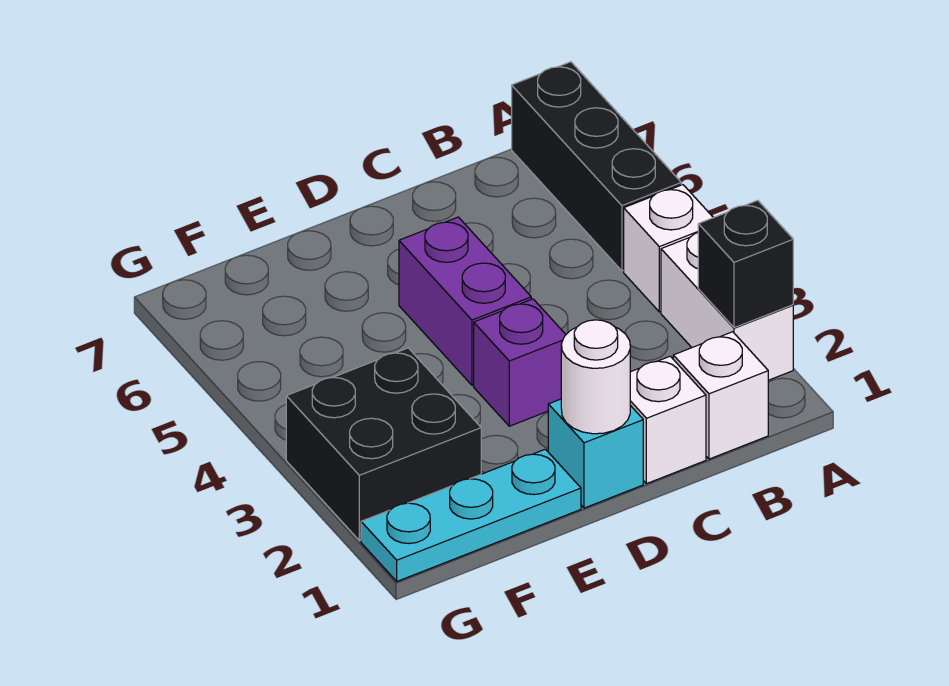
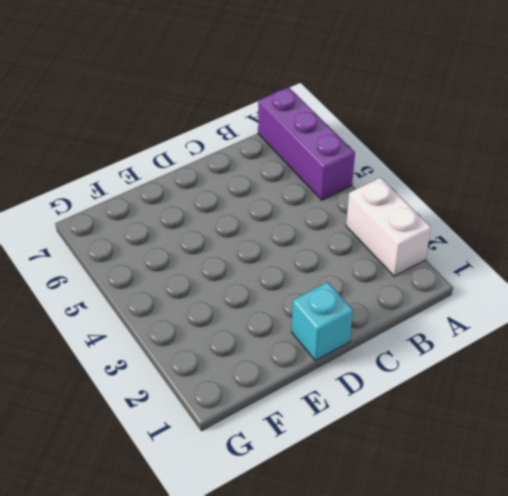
purple 1x3 brick [258,87,355,200] -> black 1x3 brick [512,62,681,271]
none -> white 1x1 brick [624,185,713,312]
none -> white 1x1 brick [673,332,768,459]
none -> white 1x1 brick [630,356,706,484]

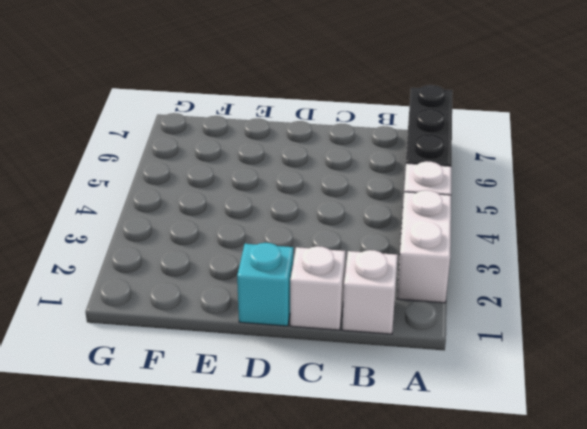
none -> purple 1x1 brick [474,299,566,426]
none -> purple 1x2 brick [399,217,531,385]
none -> cyan 1x3 plate [361,449,581,581]

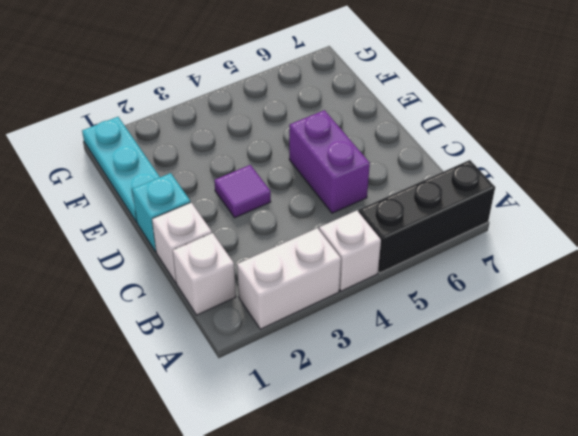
purple 1x2 brick [289,110,370,213] -> purple 1x2 brick turned to [399,217,531,385]
purple 1x1 tile [214,165,271,218] -> purple 1x1 brick [474,299,566,426]
none -> black 2x2 brick [286,348,481,541]
none -> black 1x1 brick [698,200,793,328]
none -> white 1x1 round brick [561,320,630,434]

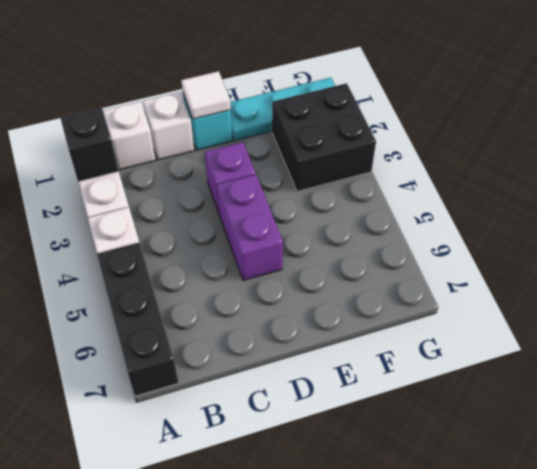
white 1x1 tile [181,71,231,119] -> white 1x1 round brick [561,320,630,434]

